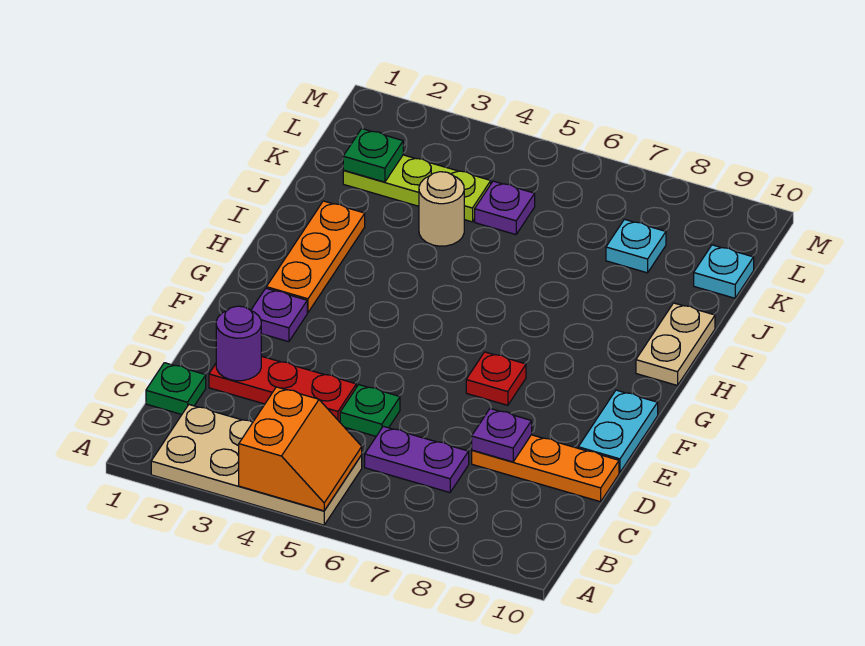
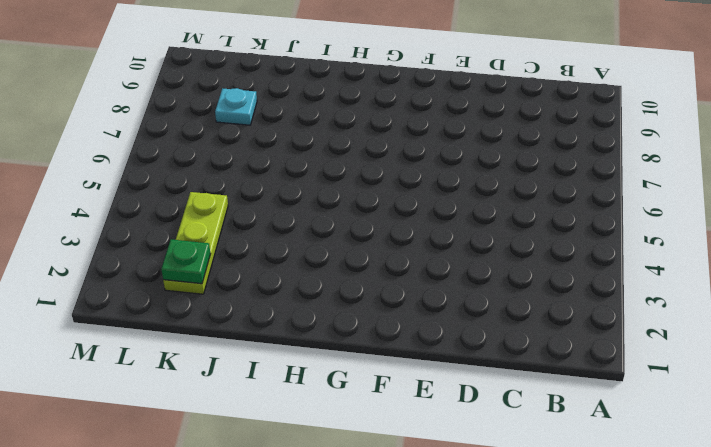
none -> tan 2x4 plate [151,405,362,525]
none -> green 1x1 plate [146,363,206,414]
none -> purple 1x2 plate [365,426,469,492]

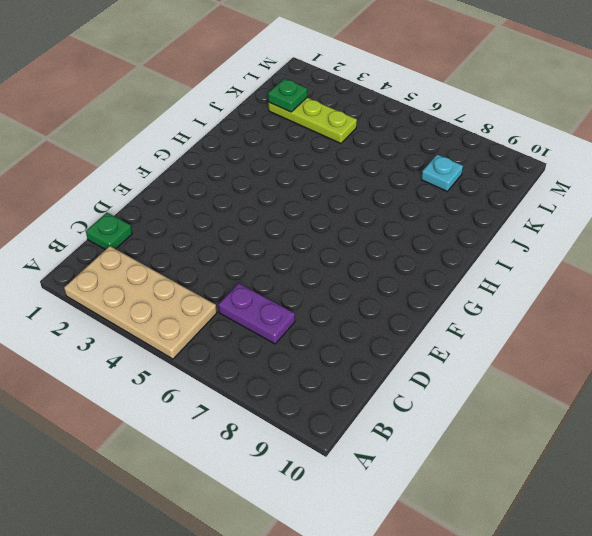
none -> red 1x3 plate [209,356,356,422]
none -> green 1x1 plate [340,385,400,436]
none -> orange 1x3 plate [472,435,619,502]

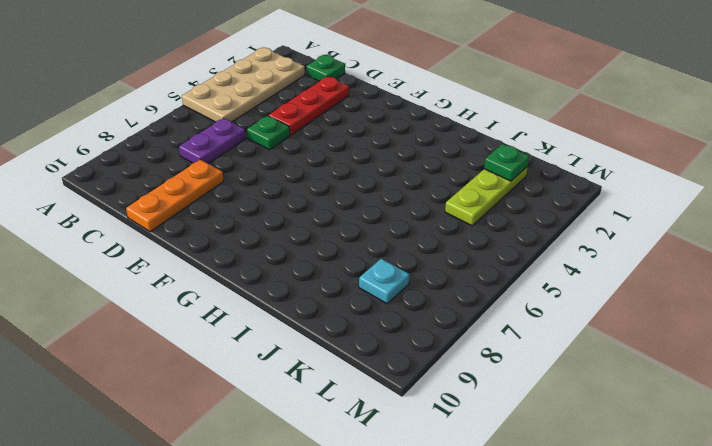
none -> cyan 1x2 plate [578,390,658,473]
none -> purple 1x1 plate [251,288,307,342]
none -> red 1x1 plate [466,352,526,405]

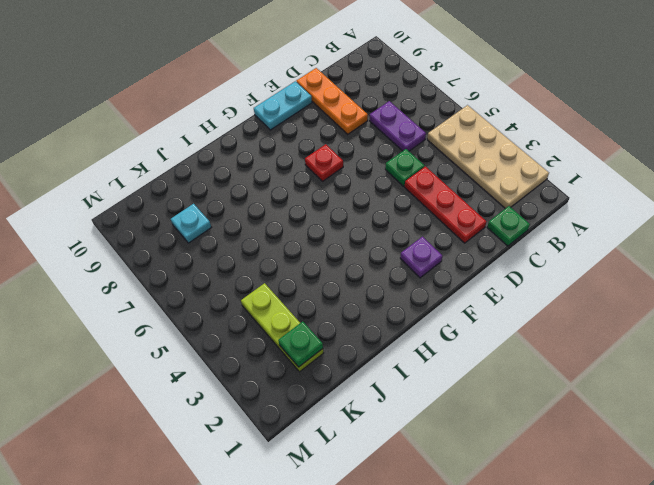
none -> orange 1x3 plate [266,201,365,313]
none -> tan 1x2 plate [636,303,715,386]
none -> tan 1x1 round brick [419,172,464,246]

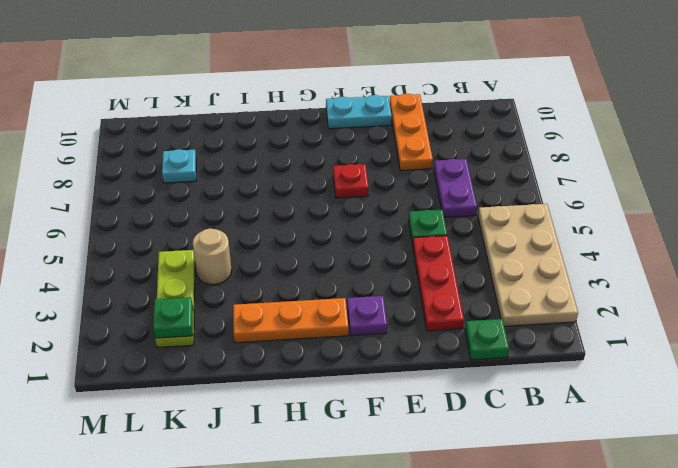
none -> tan 1x2 plate [636,303,715,386]
none -> purple 1x1 plate [475,181,535,235]
none -> cyan 1x1 plate [694,245,754,298]

